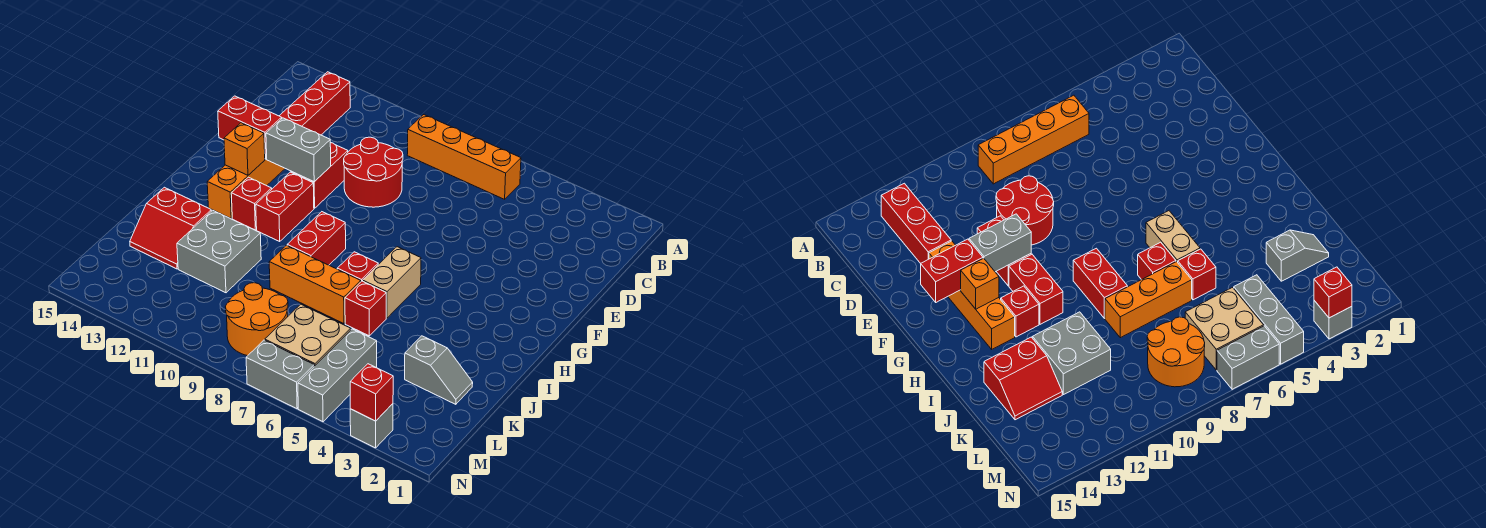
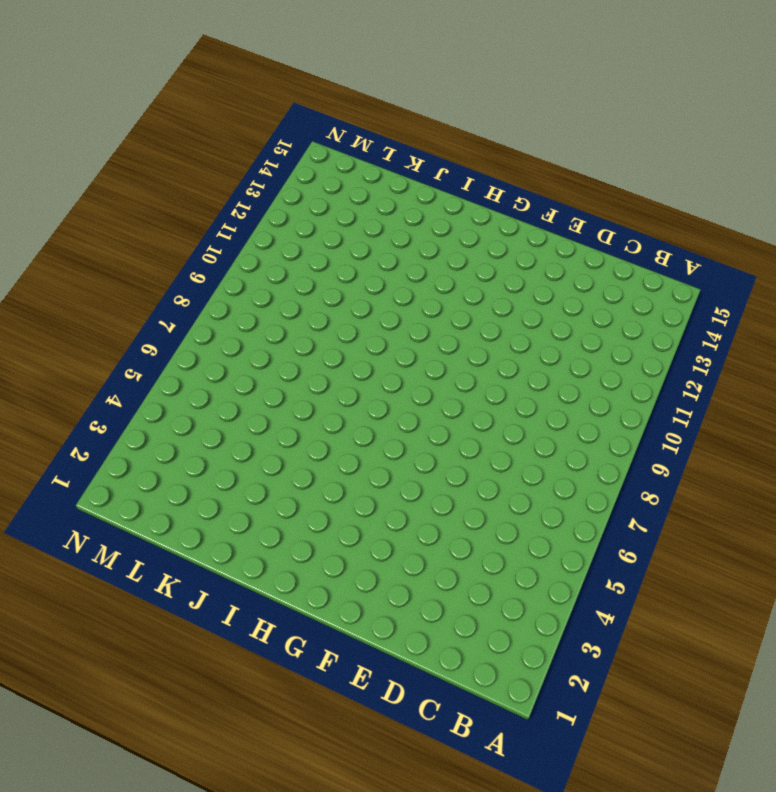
none -> orange 1x4 brick [407,115,521,199]
none -> red 1x3 brick [280,72,350,135]
none -> red 2x2 round brick [344,137,403,207]

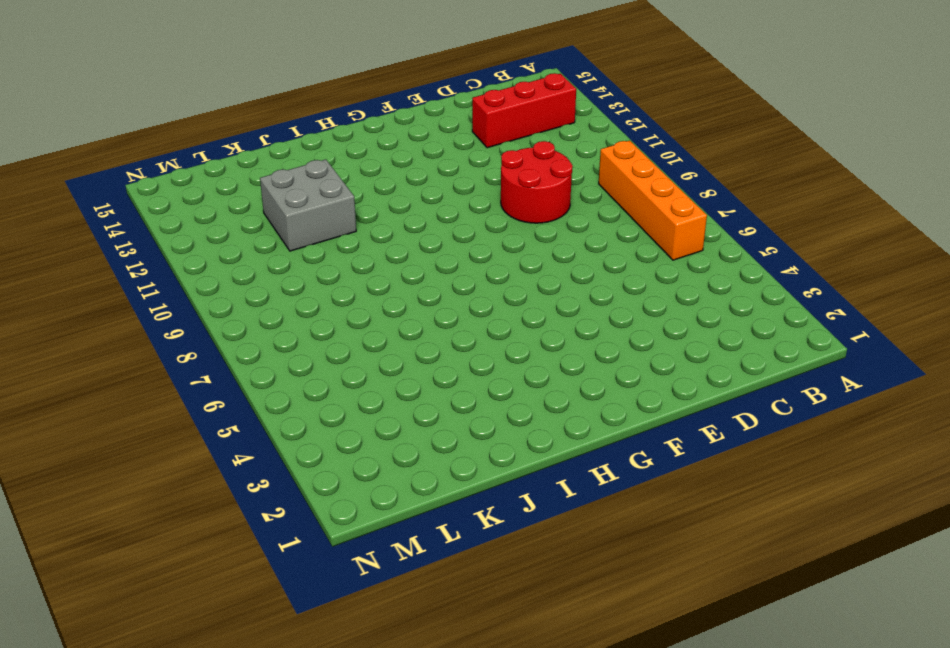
none -> red 1x2 brick [291,143,348,208]
none -> orange 1x4 brick [207,159,285,219]
none -> red 1x2 brick [256,172,314,241]

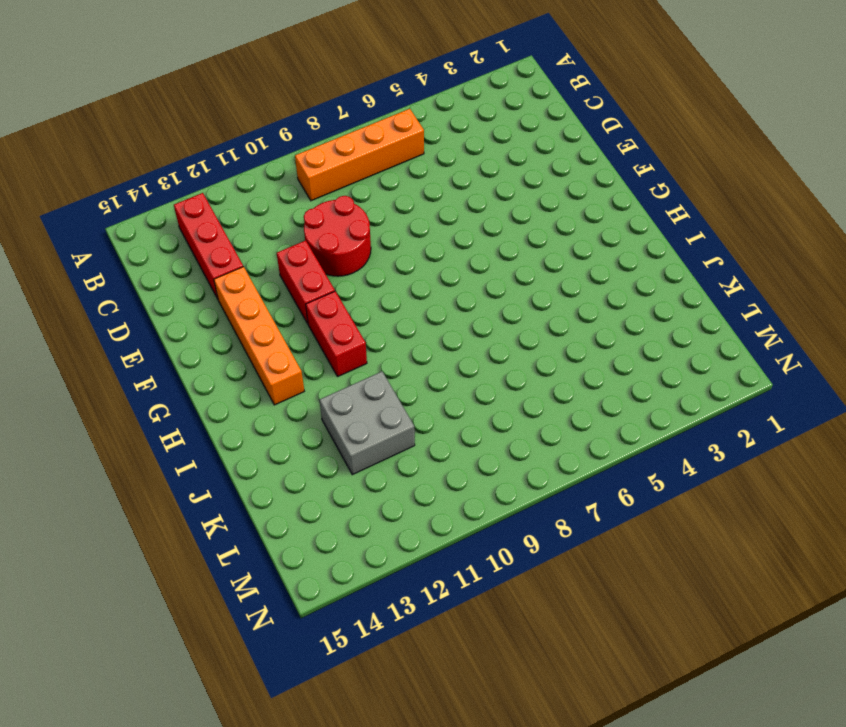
none -> tan 1x2 brick [363,247,421,318]
none -> red 1x2 brick [287,212,346,265]
none -> red 1x1 brick [231,177,272,230]

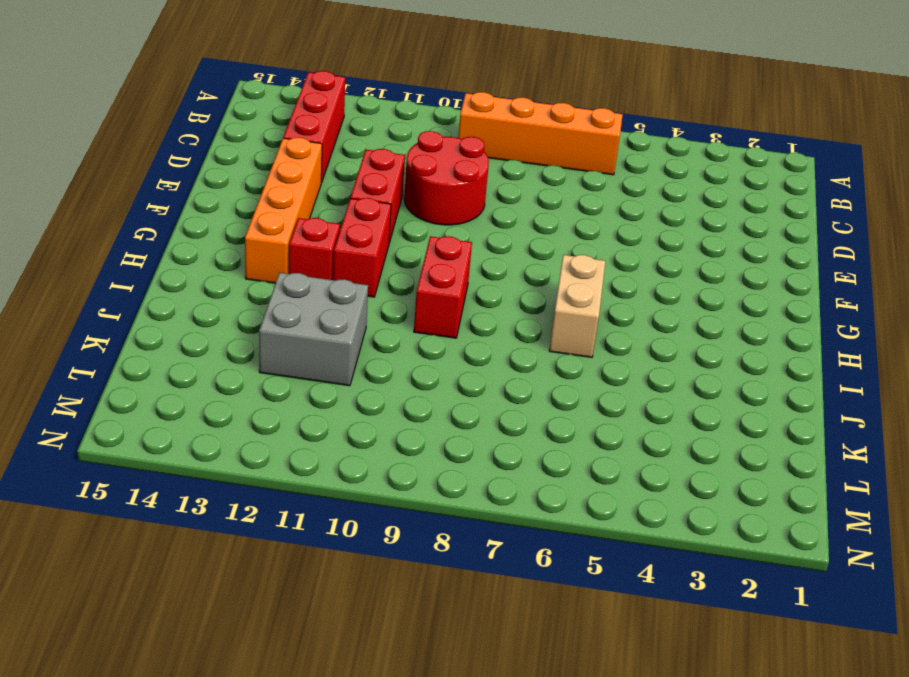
none -> red 1x1 brick [337,252,378,281]
none -> red 1x1 brick [345,281,386,336]
none -> orange 1x3 brick [269,245,361,324]

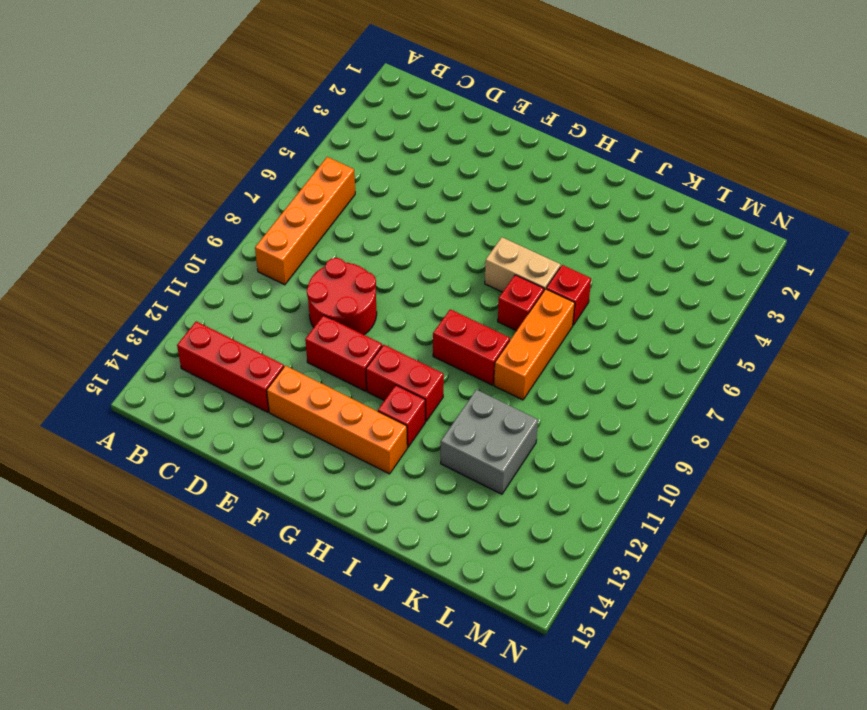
none -> red 2x2 slope [130,187,211,269]
none -> grey 1x2 slope [405,336,473,404]
none -> grey 1x3 brick [298,329,377,422]

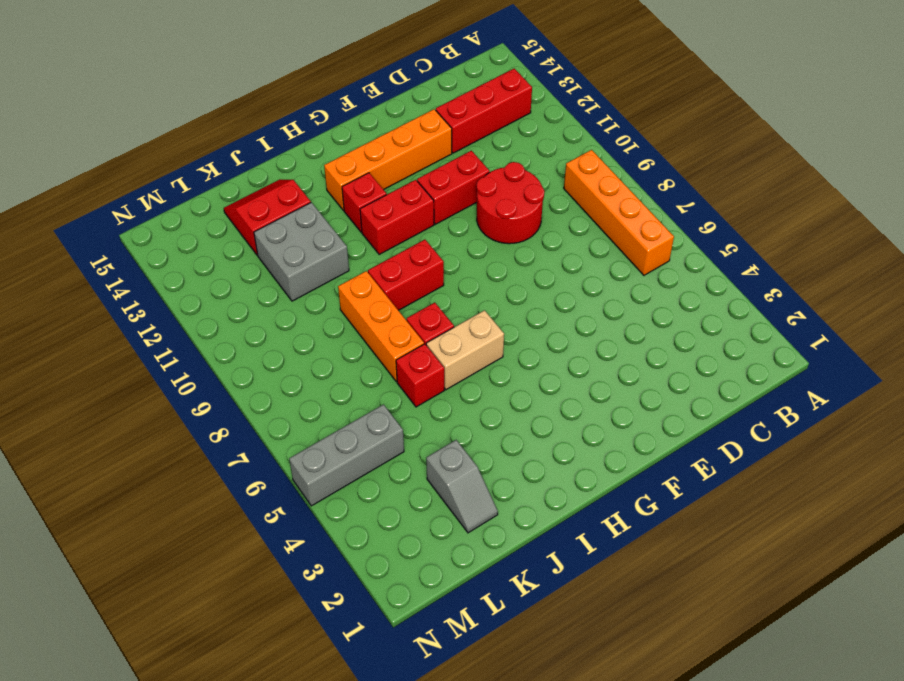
red 2x2 slope [224,180,311,255] -> red 2x2 slope turned to [130,187,211,269]
none -> tan 2x2 brick [265,304,351,366]
none -> orange 2x2 round brick [225,283,288,356]
none -> grey 1x1 brick [350,404,393,448]

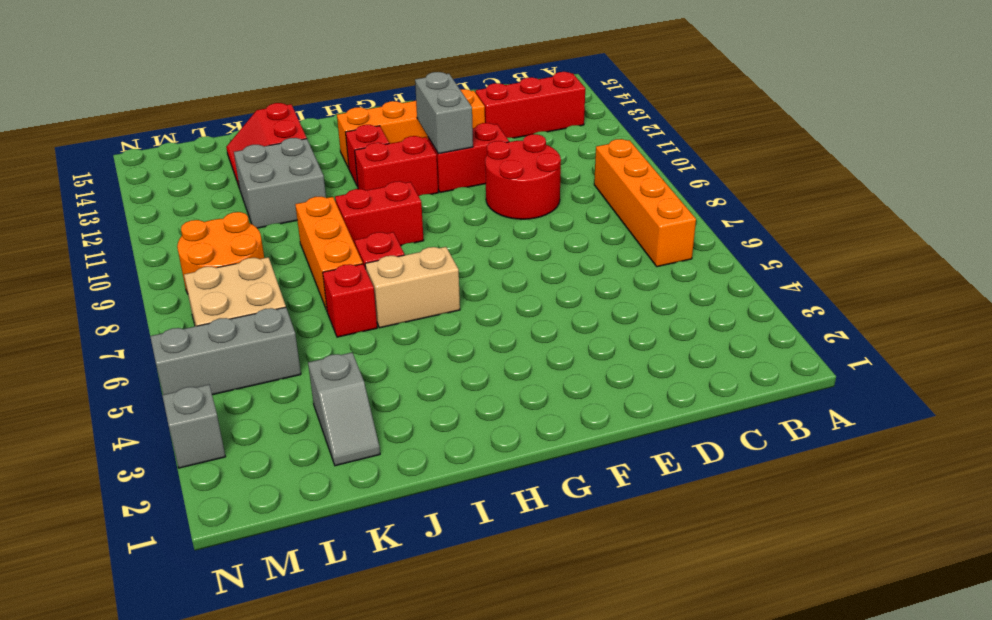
none -> grey 1x2 brick [246,340,314,409]
none -> red 1x2 brick [218,96,282,159]
none -> orange 1x1 brick [224,123,265,175]

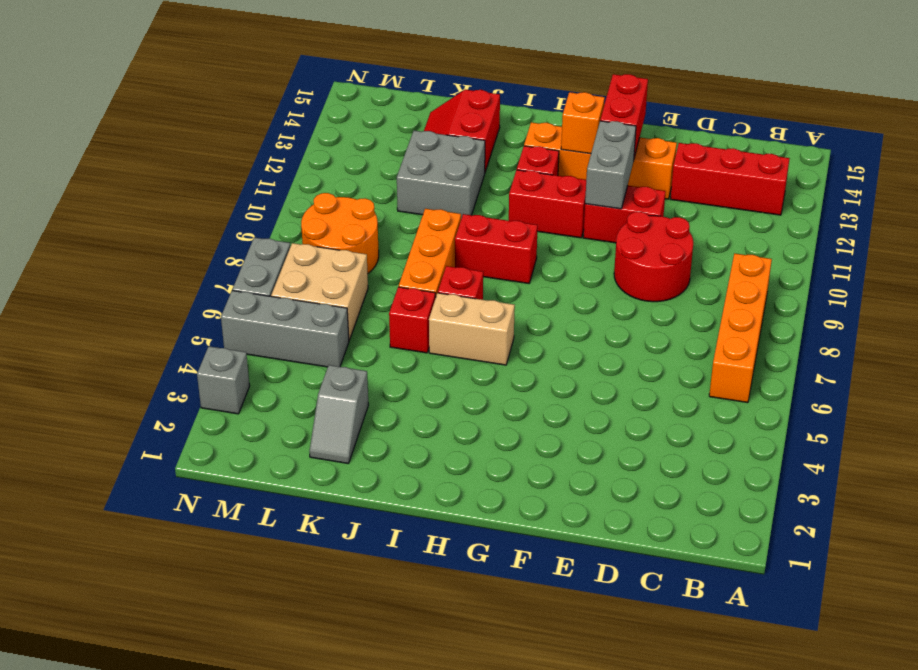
none -> red 1x1 brick [350,364,393,421]

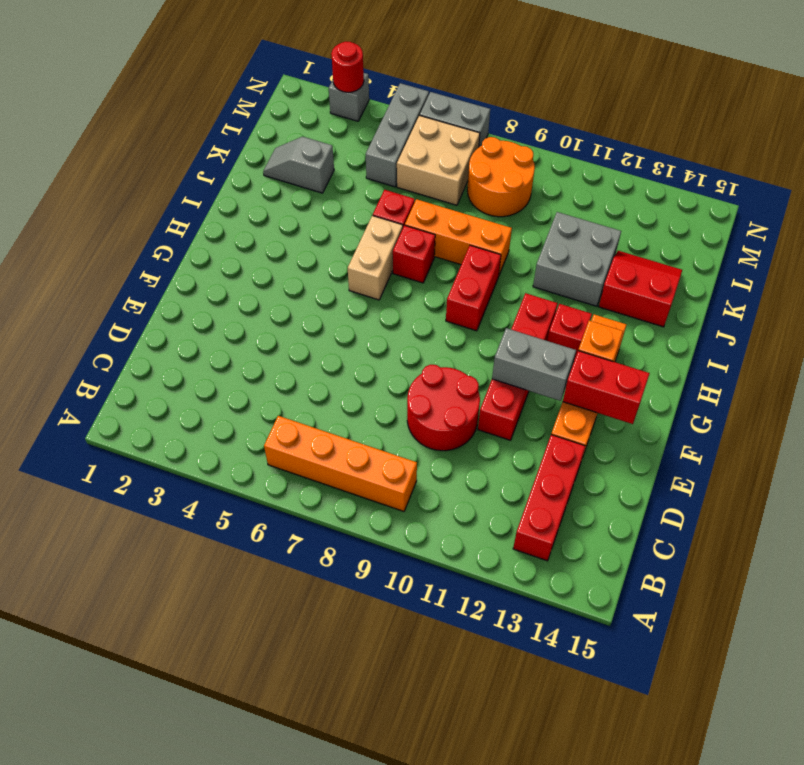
red 1x1 round brick [331,41,364,92] -> red 1x1 brick [350,364,393,421]

